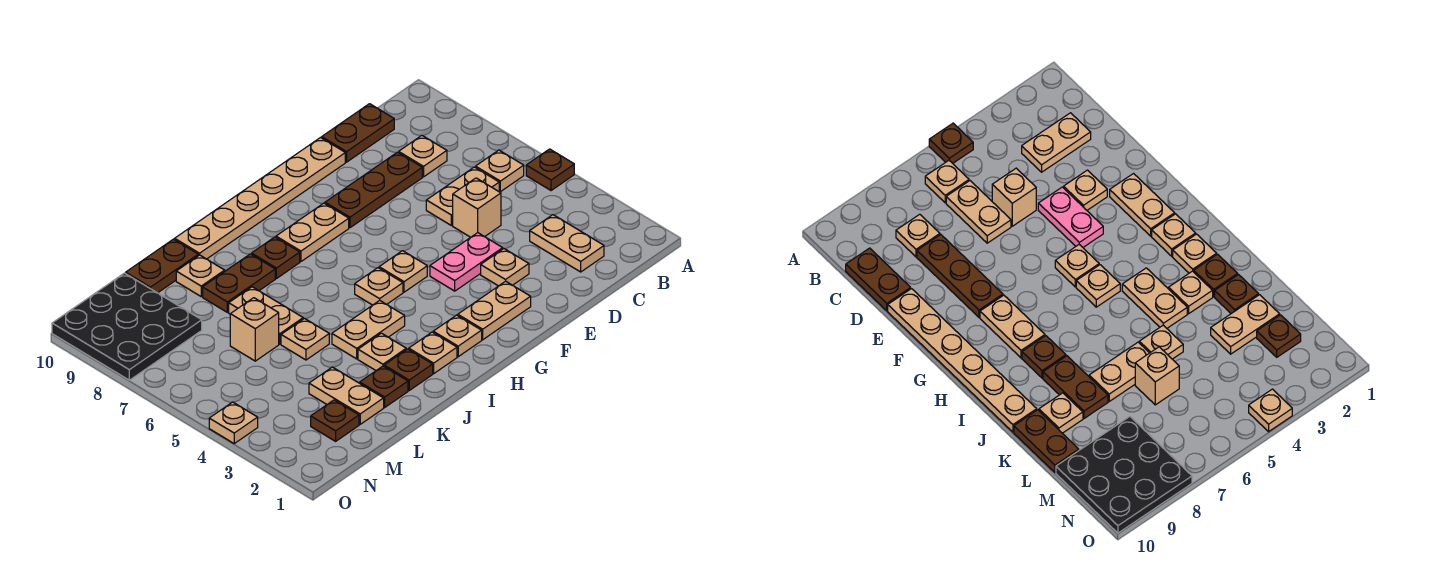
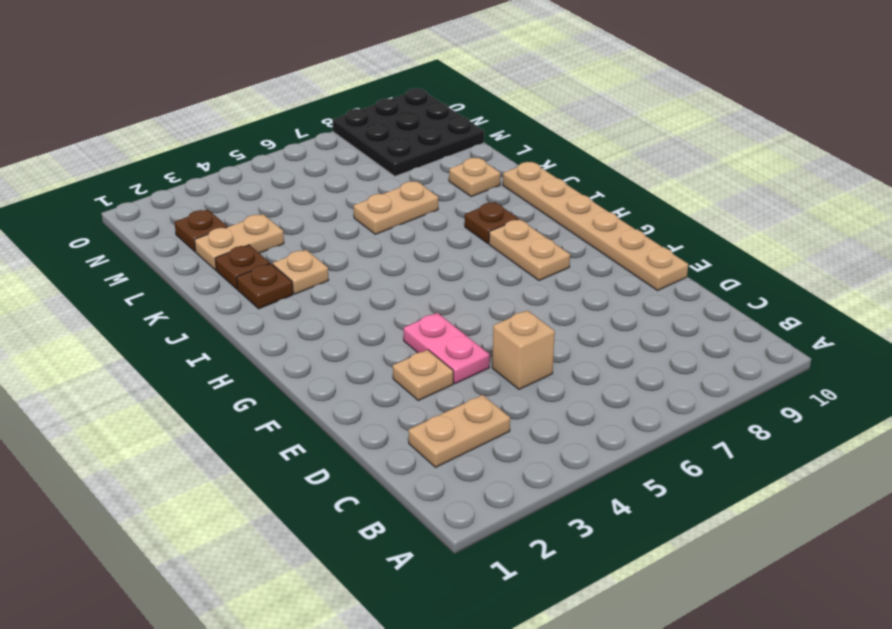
none -> brown 1x1 plate [526,149,574,191]
none -> tan 1x1 plate [476,150,524,192]
none -> tan 1x2 plate [426,167,499,225]
none -> tan 1x1 plate [399,135,447,177]

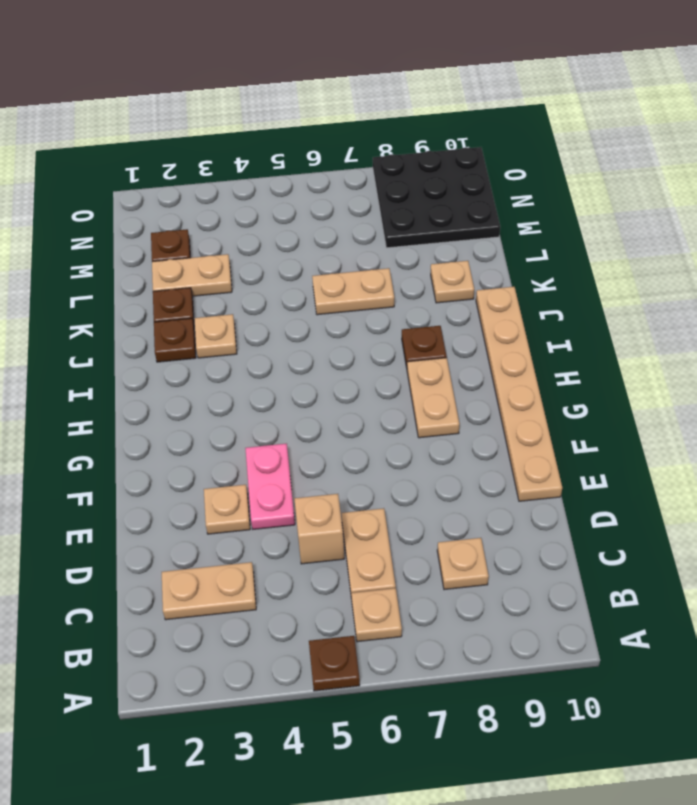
none -> brown 1x2 plate [322,104,394,162]
none -> brown 1x3 plate [325,152,422,228]
none -> tan 1x2 plate [458,281,531,340]
none -> tan 1x1 plate [379,251,427,292]

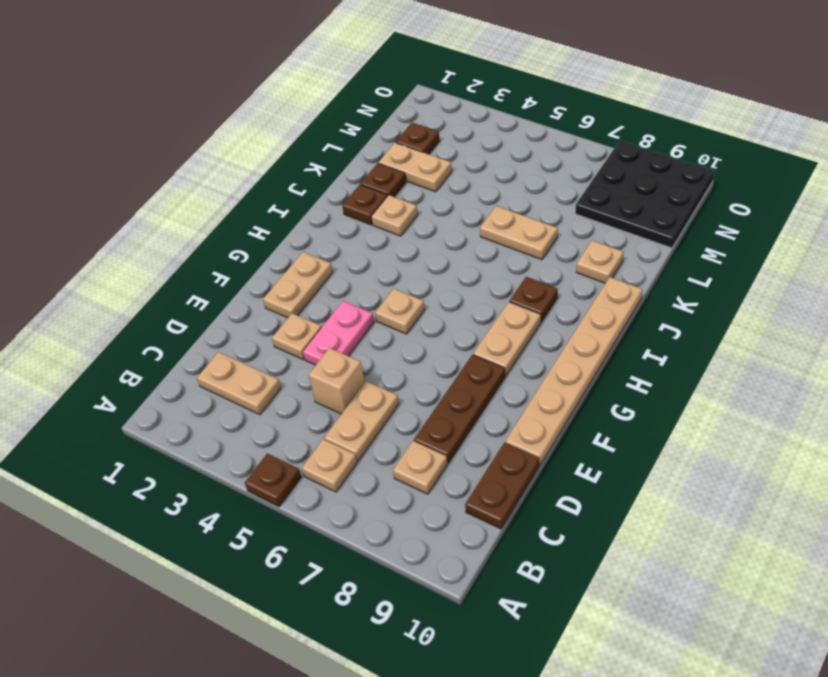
none -> tan 1x1 plate [433,315,482,357]
none -> tan 1x1 plate [355,268,403,305]
none -> tan 1x1 plate [409,332,457,374]
none -> tan 1x2 plate [332,300,405,359]

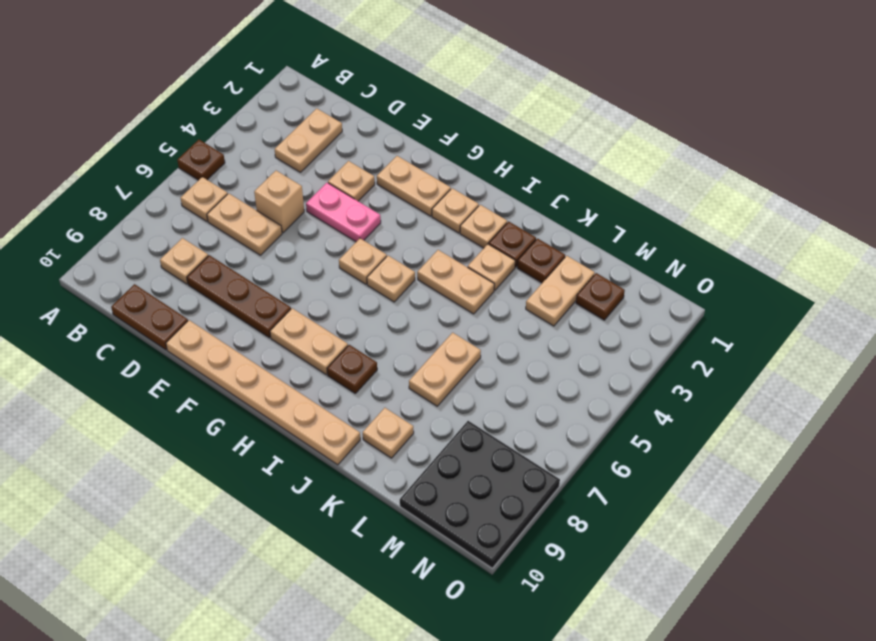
none -> brown 1x2 plate [203,254,275,312]
none -> tan 1x1 plate [281,319,329,360]
none -> brown 1x2 plate [126,239,198,293]
none -> tan 1x1 brick [230,298,279,361]

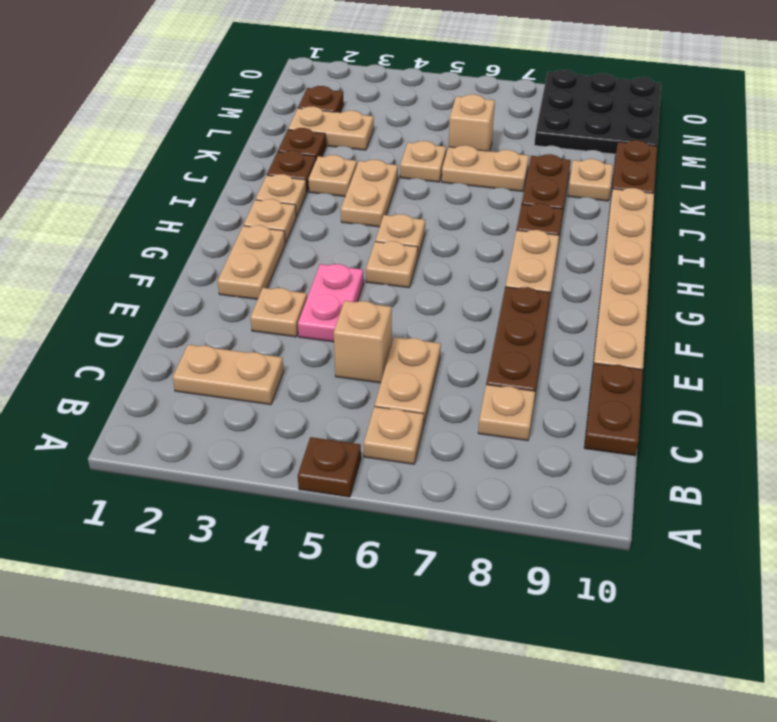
none -> tan 1x1 plate [209,402,258,443]

